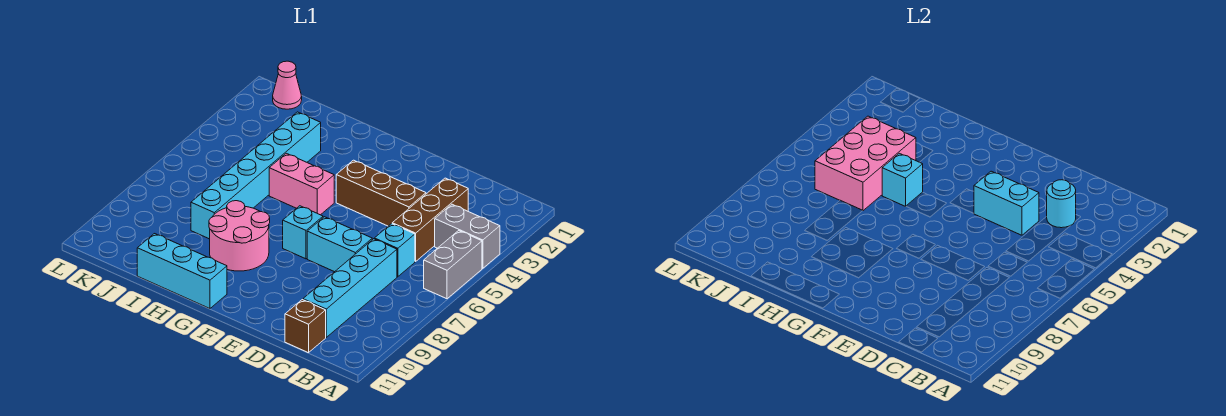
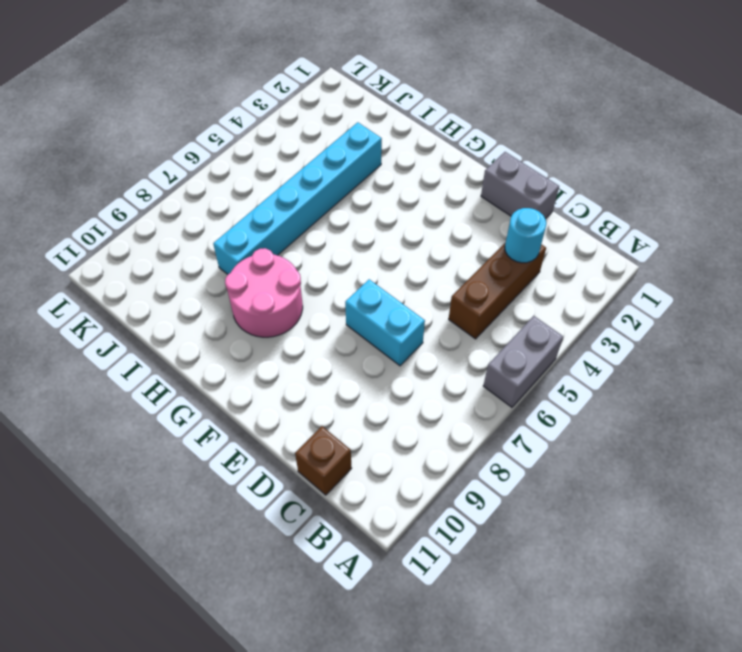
grey 1x2 brick [481,152,559,219] -> grey 1x2 brick moved to [435,204,500,268]
none -> cyan 1x1 brick [374,224,415,277]
none -> cyan 1x4 brick [303,239,397,337]
none -> brown 1x3 brick [336,160,426,226]

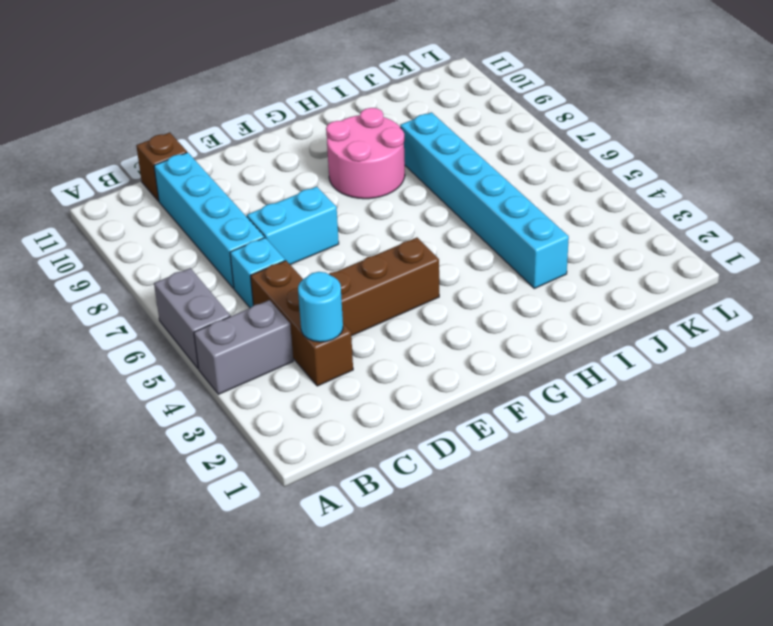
none -> cyan 1x1 brick [283,206,323,259]
none -> pink 1x2 brick [269,153,334,215]
none -> cyan 1x3 brick [137,234,227,309]

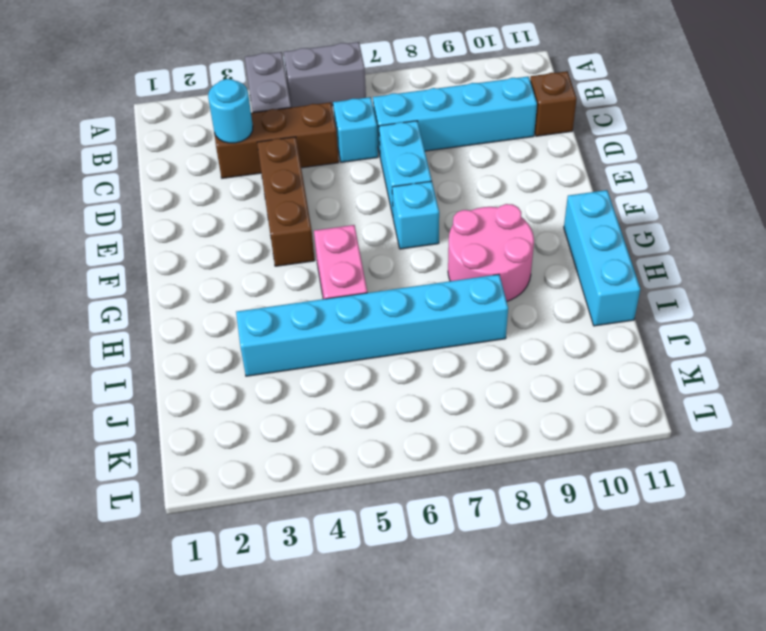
none -> pink 1x1 cone [273,61,302,109]
none -> cyan 1x2 brick [974,171,1039,235]
none -> cyan 1x1 brick [882,153,923,206]

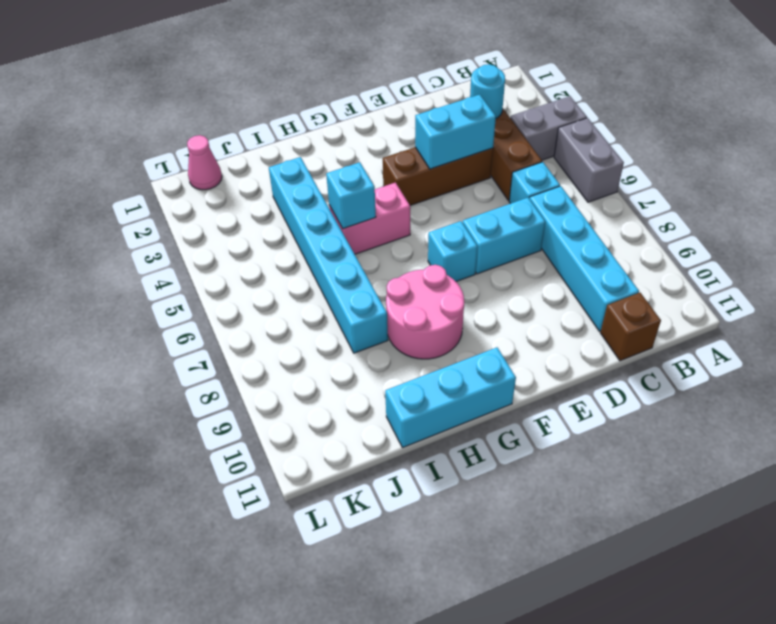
none -> pink 2x3 brick [815,116,916,211]

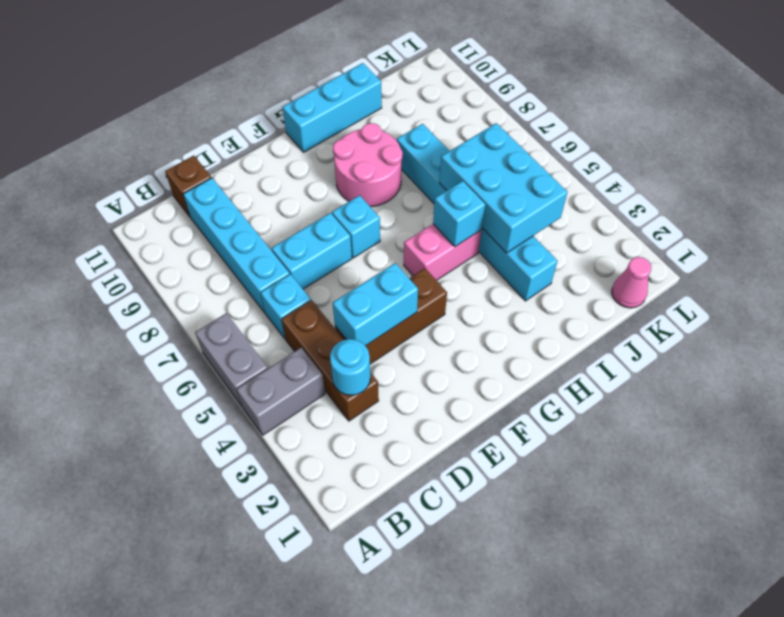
cyan 2x3 brick [439,123,568,253] -> pink 2x3 brick [815,116,916,211]

